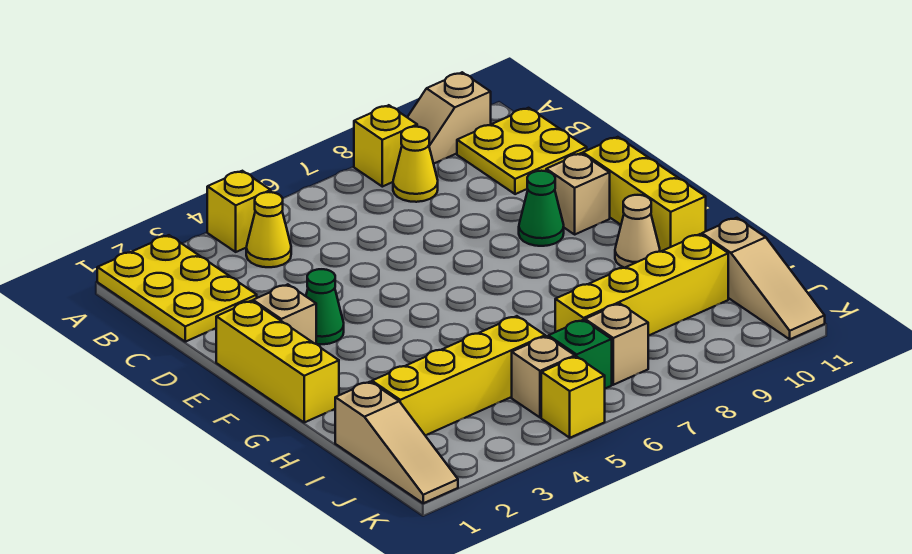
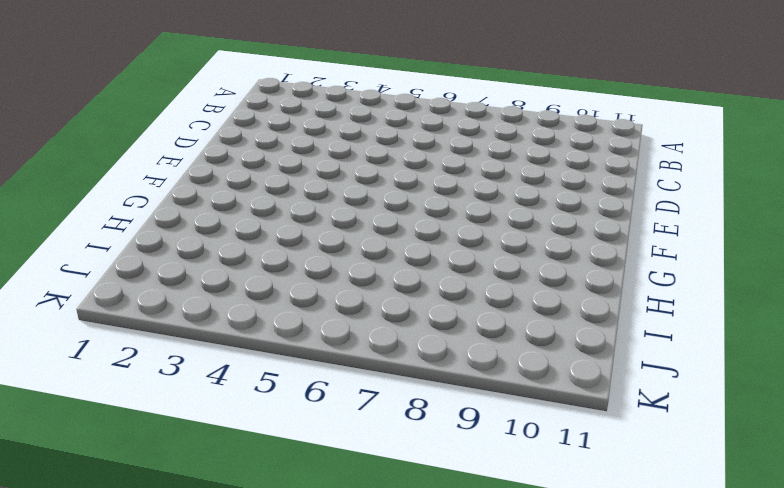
none -> yellow 2x3 plate [97,235,257,342]
none -> yellow 1x1 brick [207,171,271,252]
none -> yellow 1x1 brick [354,105,417,187]

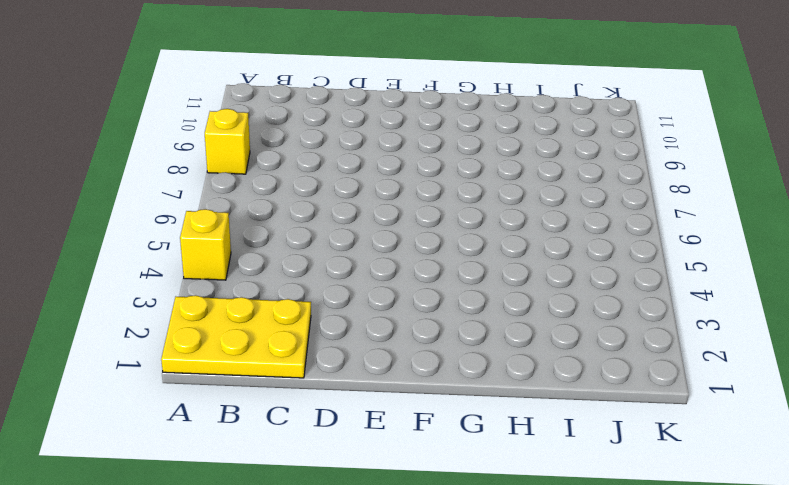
none -> tan 1x2 slope [407,72,491,164]
none -> yellow 1x1 cone [246,192,291,267]
none -> yellow 1x1 cone [393,127,438,202]

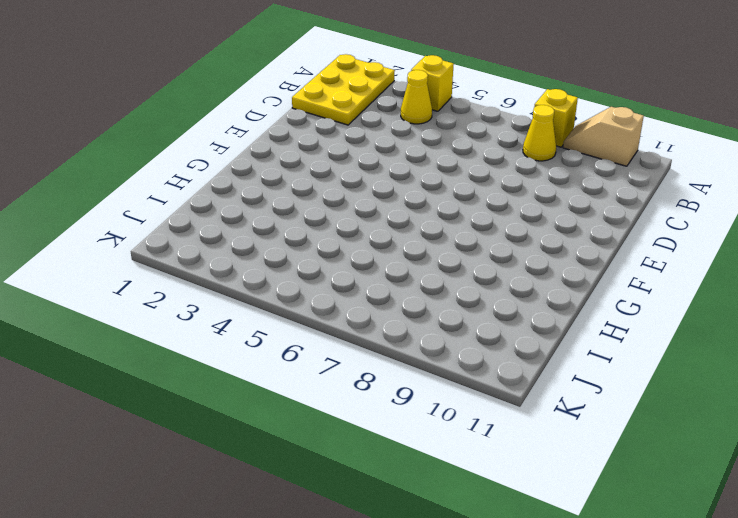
none -> yellow 2x2 plate [457,108,587,194]
none -> yellow 1x3 brick [216,301,339,422]
none -> tan 1x1 brick [253,284,316,344]

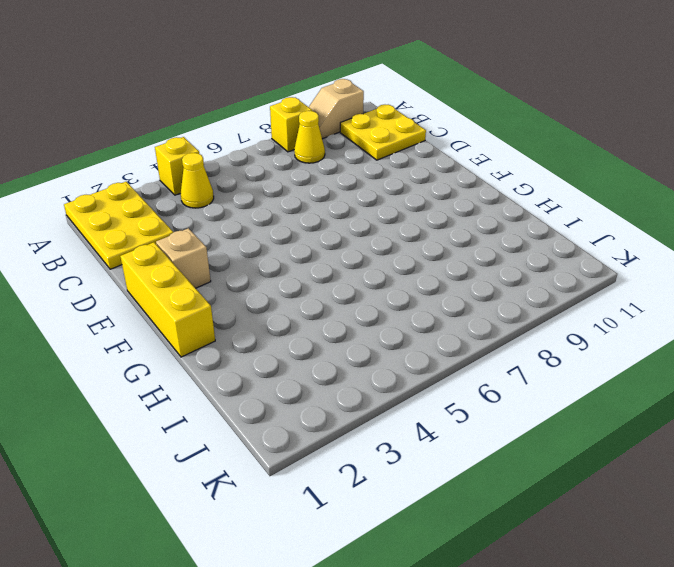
none -> green 1x1 cone [306,269,344,344]
none -> green 1x1 cone [519,171,564,246]
none -> tan 1x1 brick [546,153,610,234]

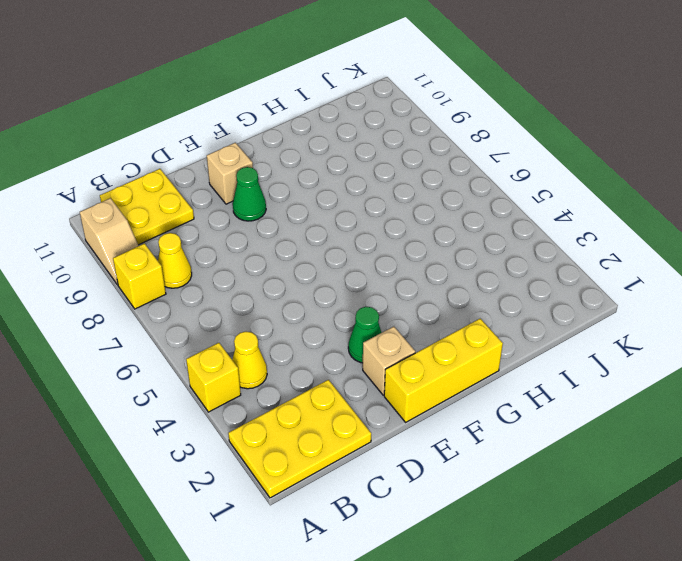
none -> yellow 1x3 brick [583,137,706,252]
none -> tan 1x1 cone [615,195,660,268]
none -> tan 1x3 slope [335,382,458,503]

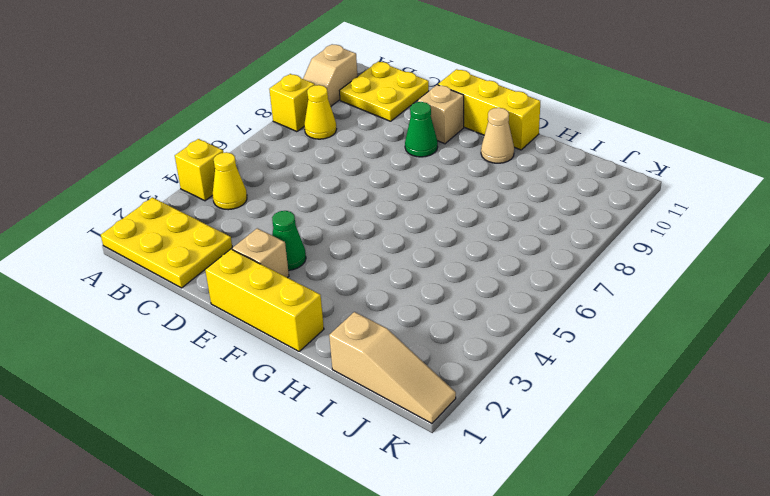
none -> yellow 1x4 brick [372,316,545,435]
none -> yellow 1x4 brick [555,234,728,336]
none -> tan 1x3 slope [702,218,825,339]

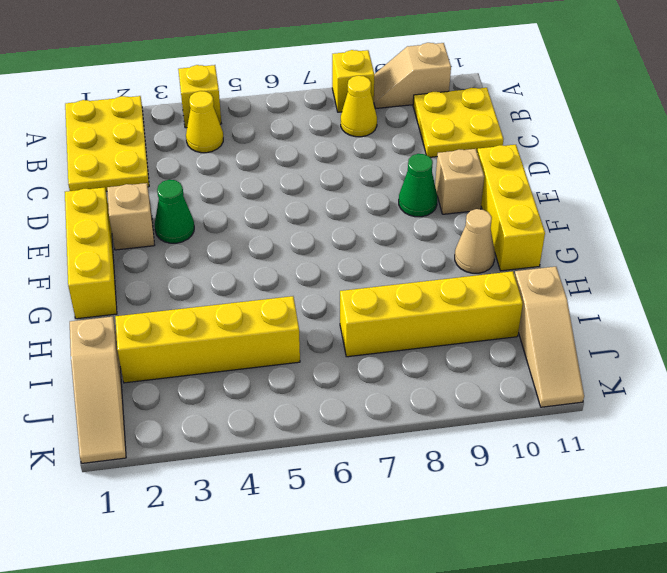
none -> tan 1x1 brick [512,336,575,418]
none -> green 1x1 brick [548,320,612,388]
none -> tan 1x1 brick [585,304,648,385]

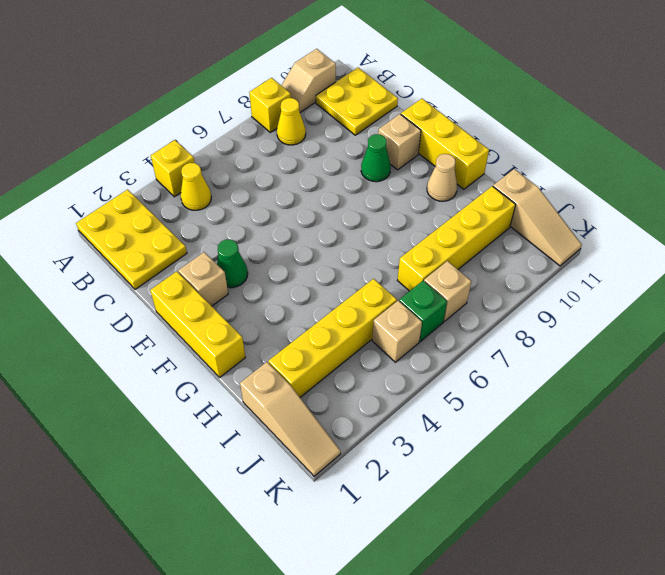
none -> yellow 1x1 brick [541,356,605,438]

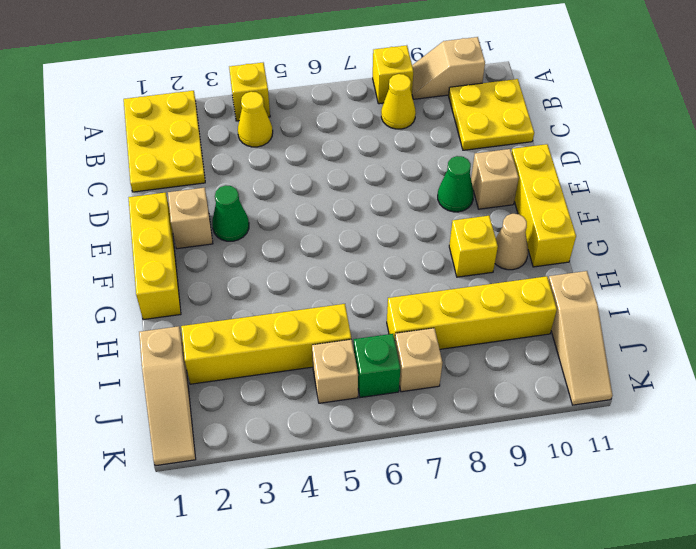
yellow 1x1 brick [449,216,498,277] -> yellow 1x1 brick moved to [541,356,605,438]

